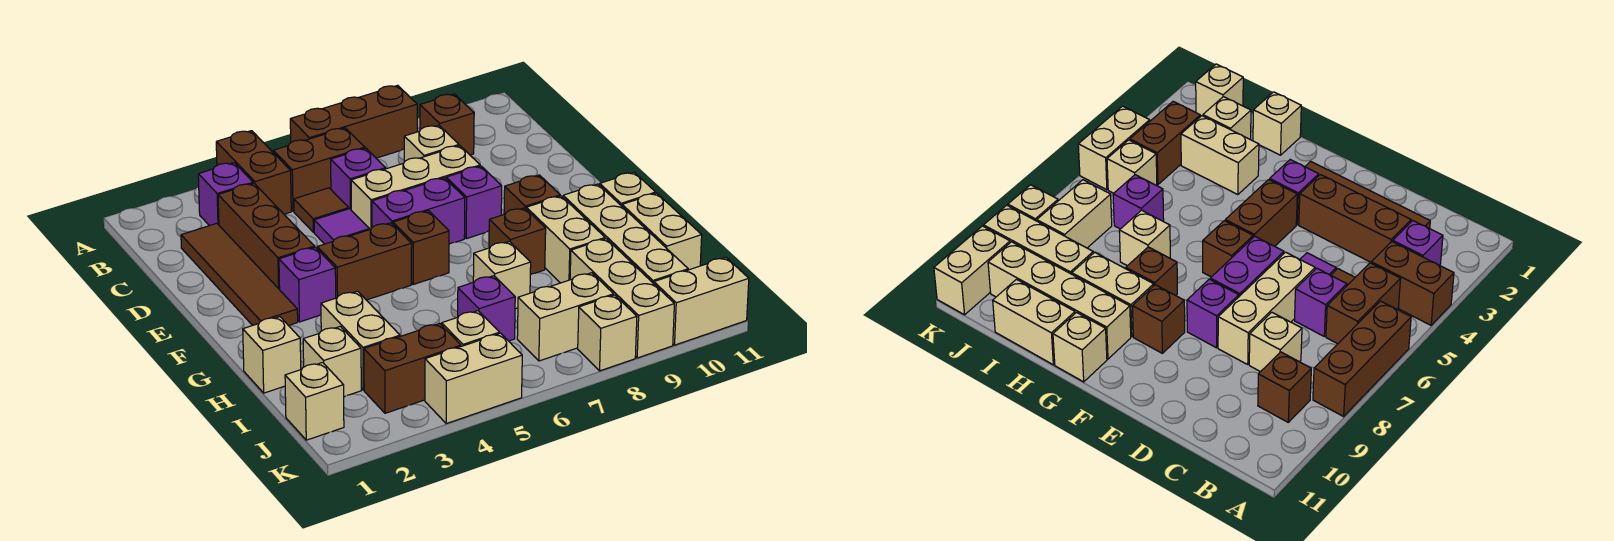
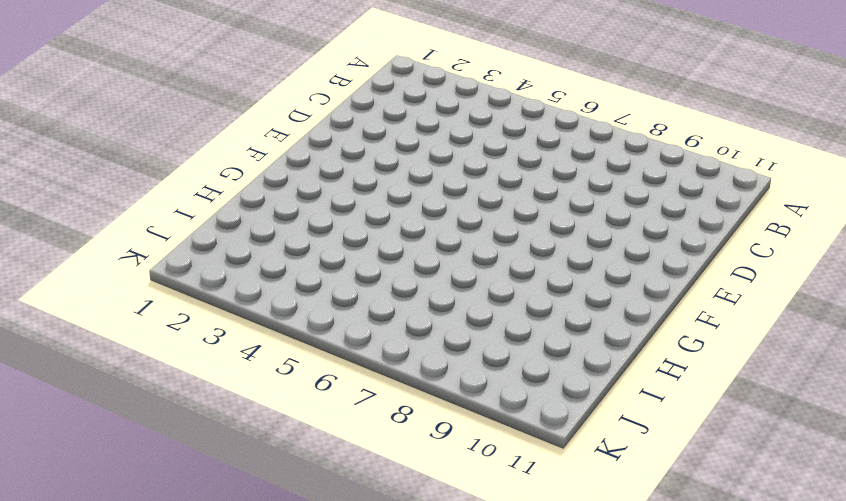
none -> brown 1x2 brick [216,131,291,214]
none -> brown 1x3 brick [290,85,417,158]
none -> purple 1x1 brick [198,163,253,226]
none -> brown 1x2 brick [273,128,365,211]

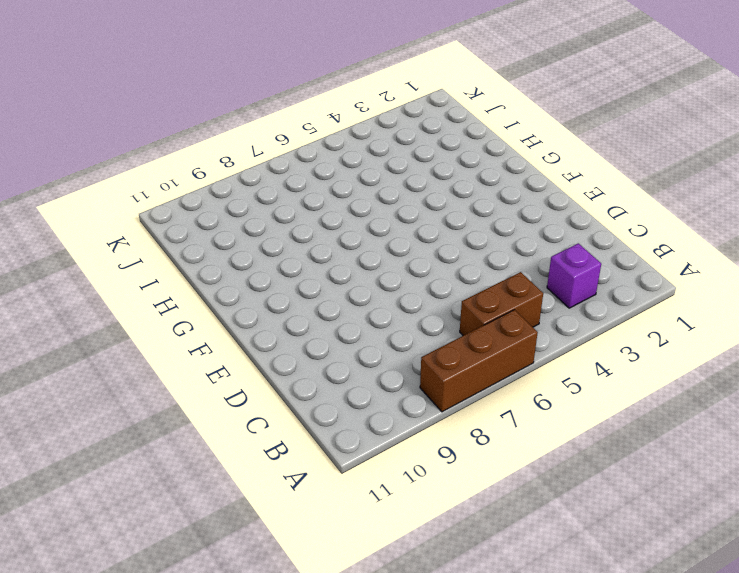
none -> brown 1x2 brick [216,131,291,214]
none -> brown 1x1 brick [420,94,474,155]
none -> brown 1x4 tile [181,223,298,326]
none -> brown 1x3 brick [218,183,314,290]

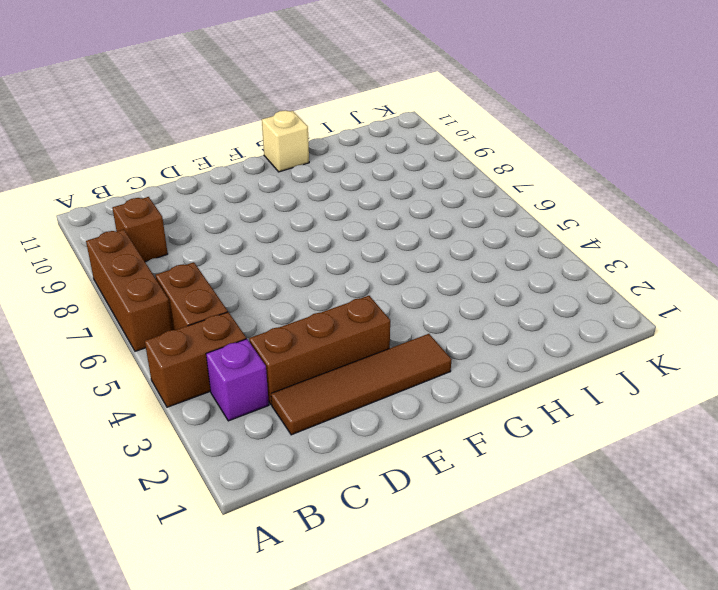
none -> brown 1x1 tile [294,188,349,232]
none -> purple 1x1 brick [331,148,386,209]
none -> tan 1x1 brick [404,125,459,162]
none -> purple 1x1 tile [314,209,369,244]

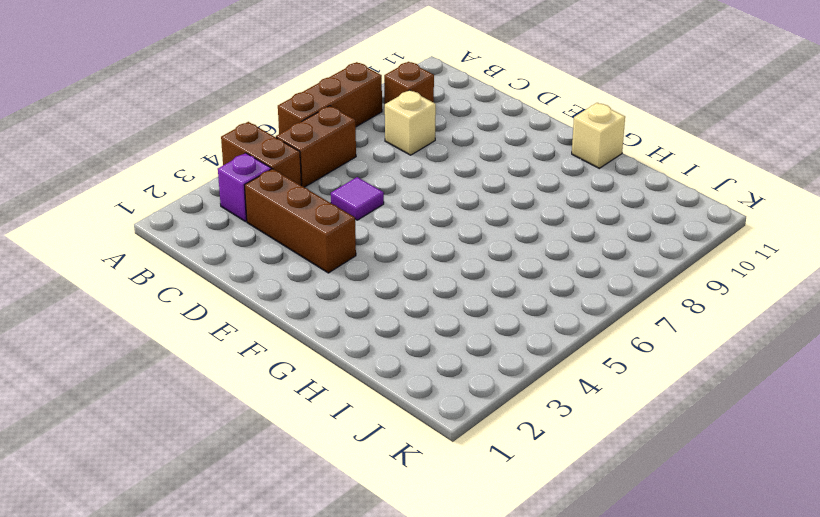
none -> brown 1x4 tile [181,223,298,326]
none -> brown 1x1 tile [294,188,349,232]
none -> purple 1x1 brick [331,148,386,209]
none -> tan 1x3 brick [351,146,480,230]

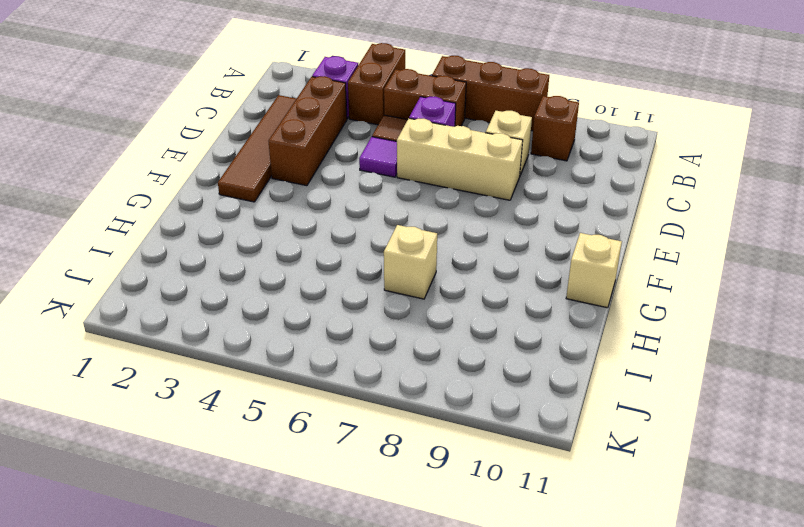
none -> purple 1x2 brick [372,178,465,244]
none -> purple 1x1 brick [446,166,502,239]
none -> purple 1x1 brick [279,247,336,322]
none -> brown 1x2 brick [317,223,412,300]

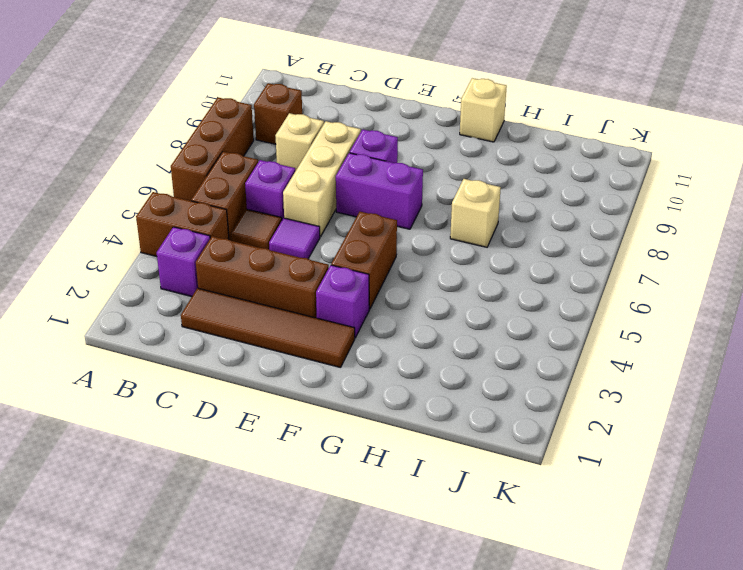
purple 1x2 brick [336,153,423,229] -> purple 1x2 brick turned to [372,178,465,244]
none -> brown 1x1 brick [393,211,449,284]
none -> brown 1x1 brick [504,175,560,214]
none -> brown 1x1 brick [489,208,546,275]
none -> tan 1x2 brick [526,196,605,283]

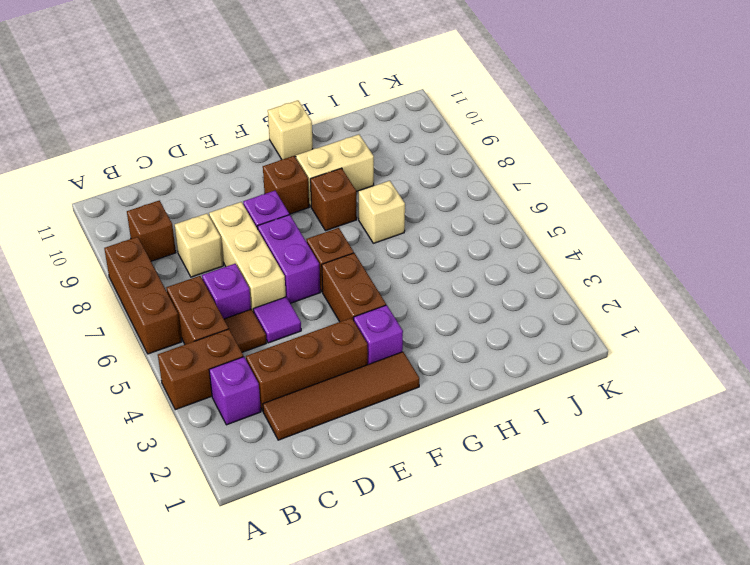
none -> tan 1x4 brick [563,184,688,284]
none -> tan 1x1 brick [243,317,301,393]
none -> tan 1x2 brick [321,291,400,390]
none -> tan 1x2 brick [622,193,702,270]

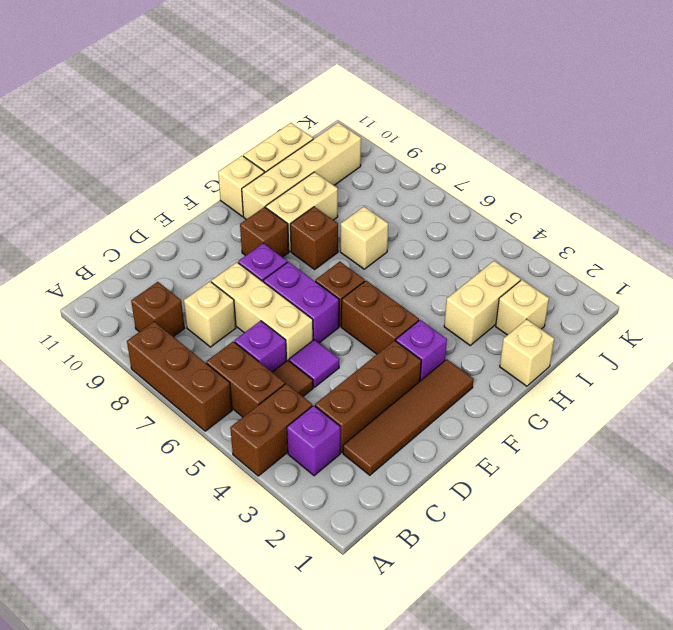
none -> purple 1x1 brick [458,276,515,341]
none -> tan 1x3 brick [570,239,674,358]
none -> tan 1x1 brick [285,362,344,440]
none -> brown 1x2 brick [364,323,461,413]

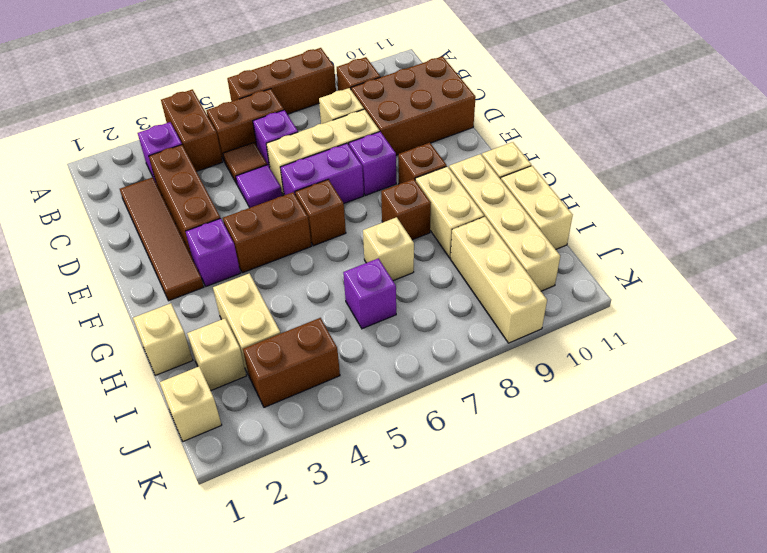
brown 2x3 brick [351,56,476,155] -> none
none -> tan 1x1 brick [442,311,500,346]
none -> tan 1x2 brick [517,273,614,361]
none -> tan 1x2 brick [425,333,522,424]
none -> tan 1x1 brick [578,295,637,371]

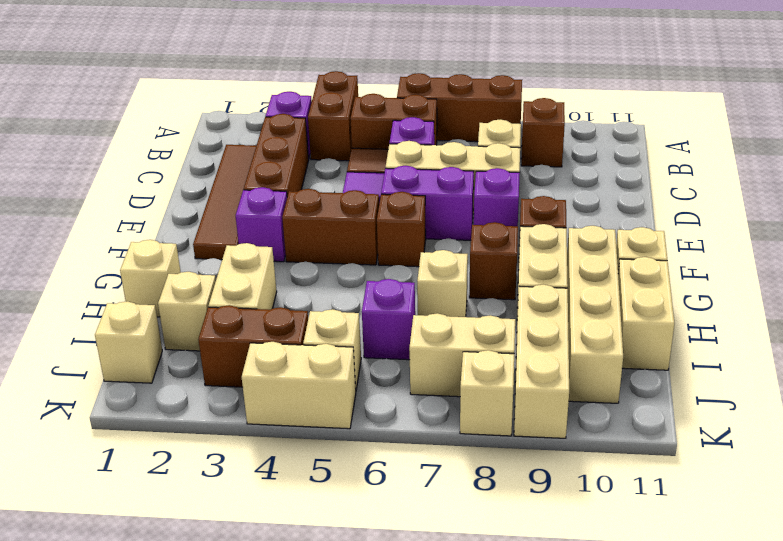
none -> tan 1x2 brick [654,258,749,345]

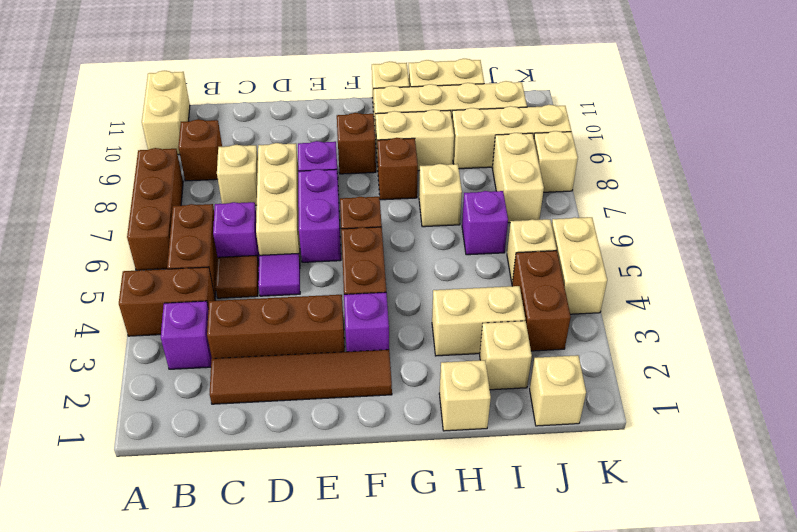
tan 1x2 brick [142,71,190,155] -> tan 1x2 brick moved to [654,258,749,345]

